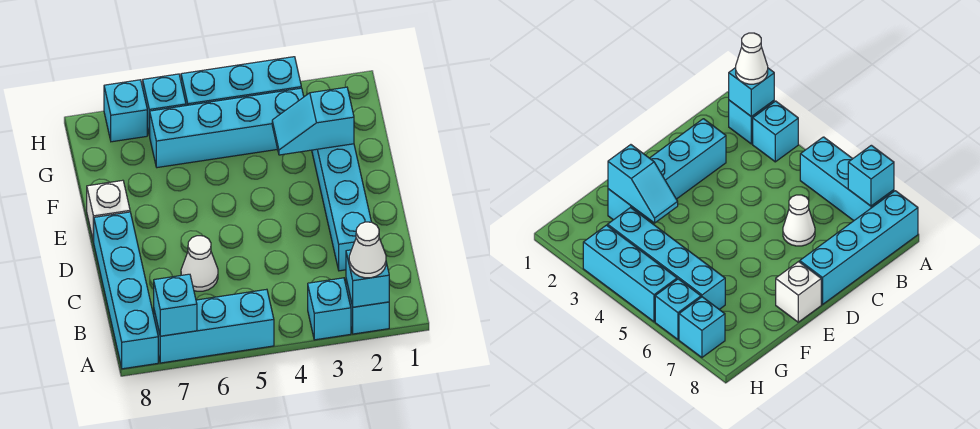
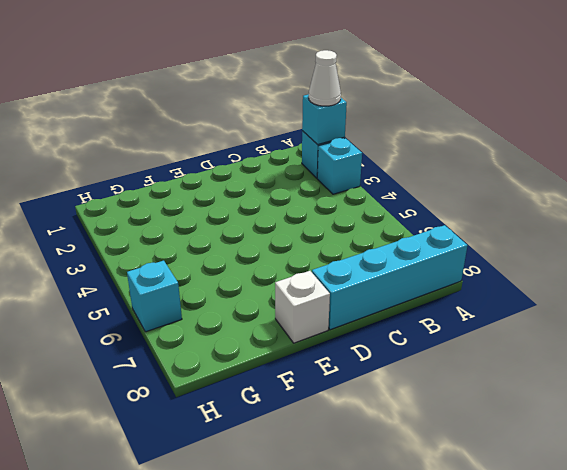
none -> cyan 1x3 brick [154,289,274,363]
none -> cyan 1x4 brick [312,144,371,271]
none -> white 1x1 cone [181,236,218,291]

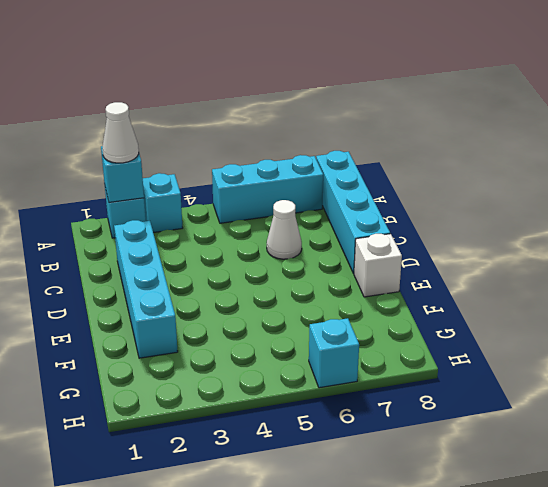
none -> cyan 1x4 brick [150,88,304,168]
none -> cyan 1x3 brick [181,57,301,106]
none -> cyan 1x1 brick [104,80,147,142]

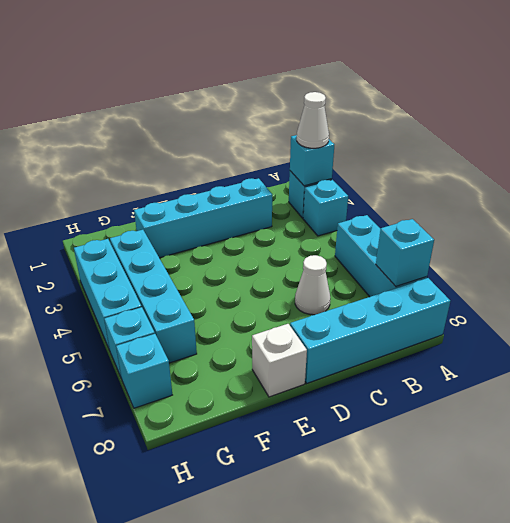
none -> cyan 1x2 slope [272,87,354,155]

